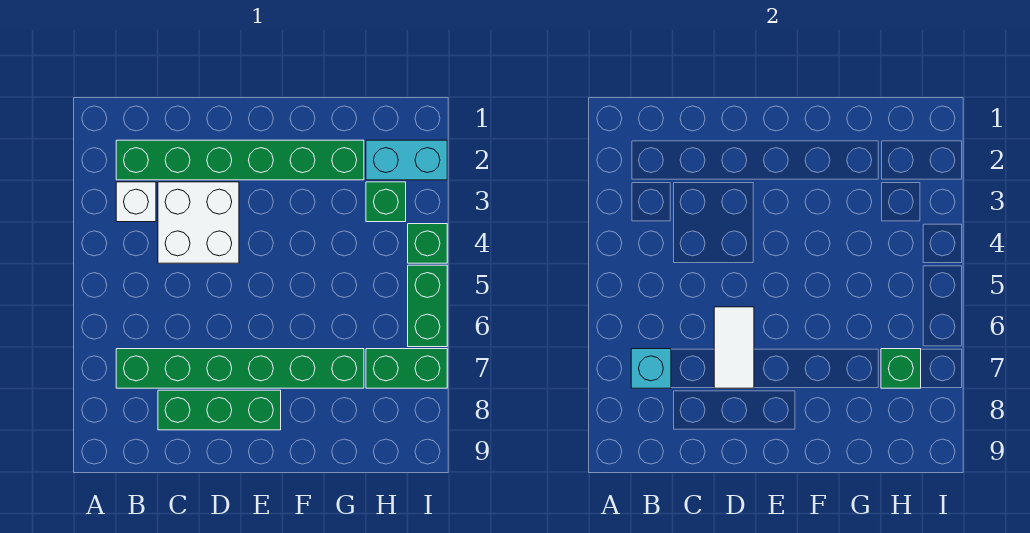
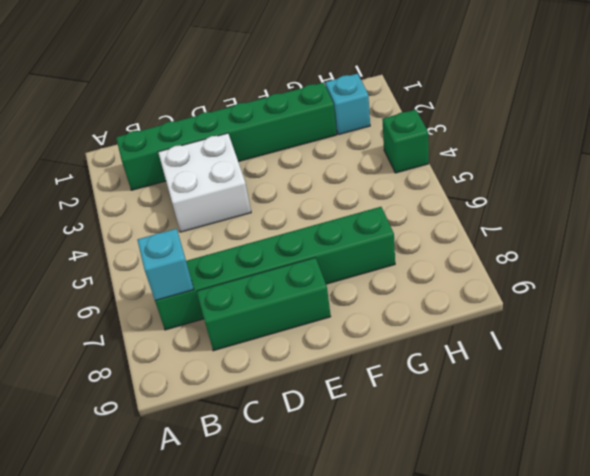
cyan 1x1 brick [325,74,370,135] -> cyan 1x2 brick [366,140,447,180]
none -> white 1x1 brick [116,182,156,222]
none -> green 1x1 brick [366,182,406,222]
none -> green 1x2 brick [366,349,447,388]

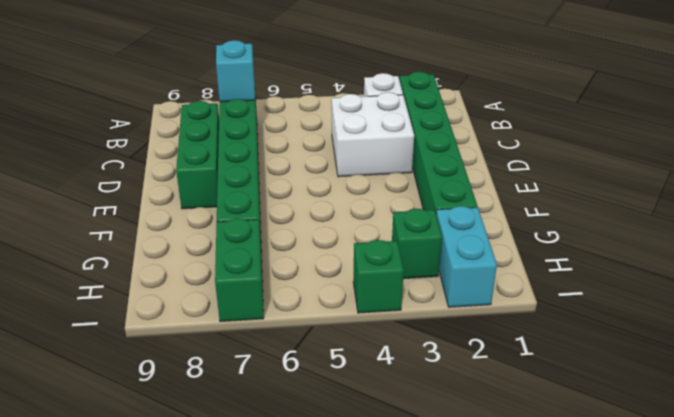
none -> green 1x2 brick [408,265,447,347]
none -> white 1x2 tile [714,307,754,388]
none -> green 1x1 brick [881,349,921,388]

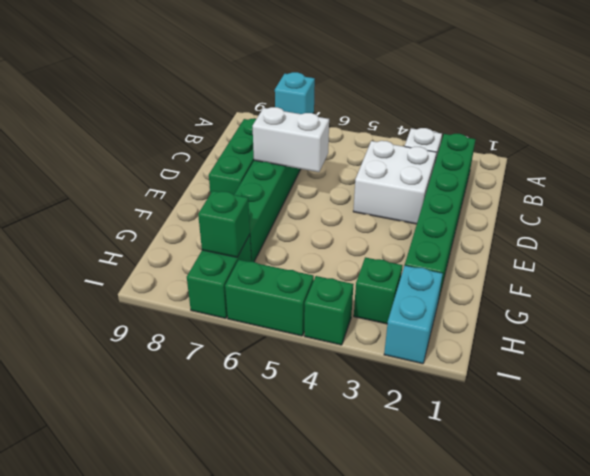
white 1x2 brick [253,107,329,172] -> white 1x2 tile [714,307,754,388]

